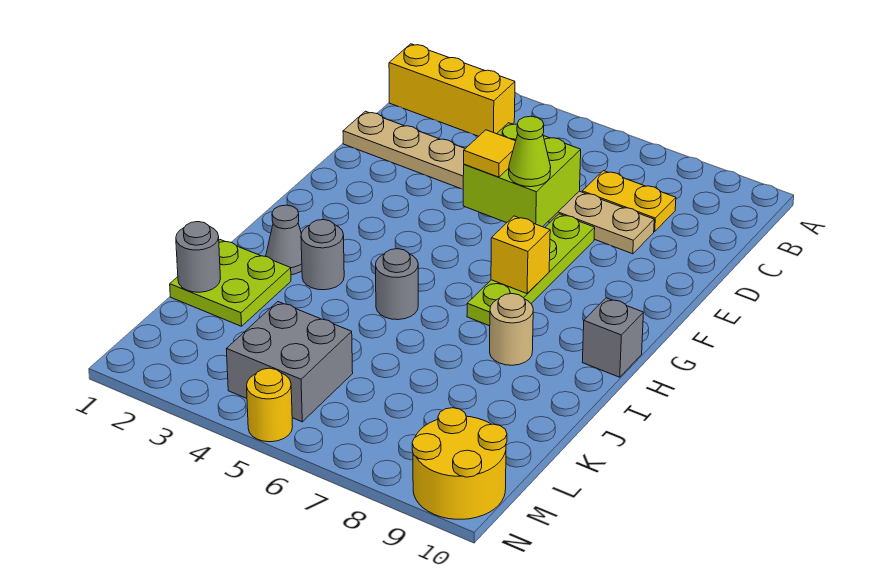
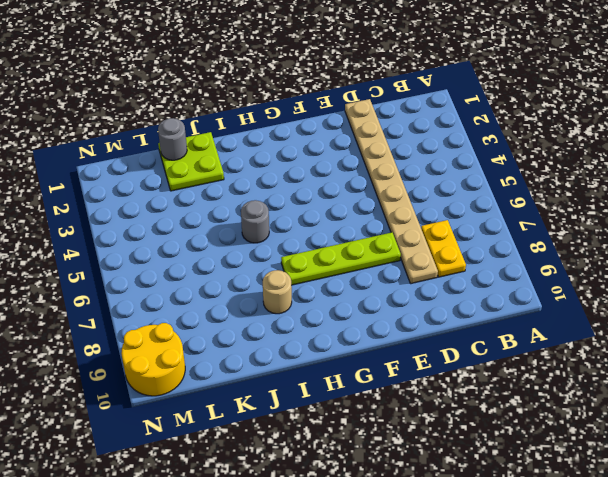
none -> yellow 1x3 brick [389,44,515,136]
none -> grey 1x1 brick [582,298,643,377]
none -> grey 1x1 cone [266,205,302,275]

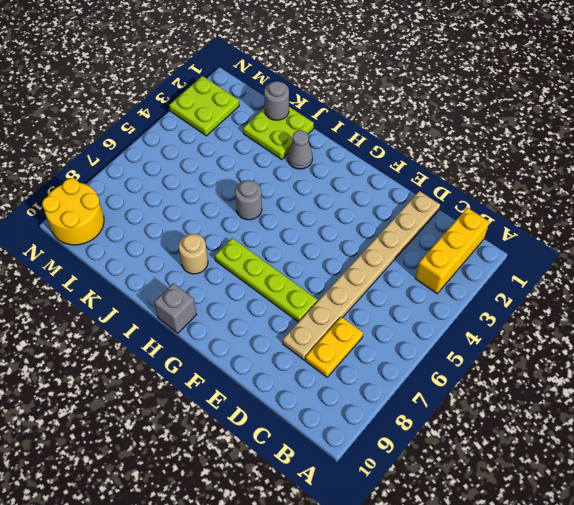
lime 2x2 plate [169,76,239,136] -> none
none -> grey 1x1 round brick [301,220,344,290]
none -> grey 2x2 brick [227,302,353,422]
none -> yellow 1x1 round brick [247,368,293,442]

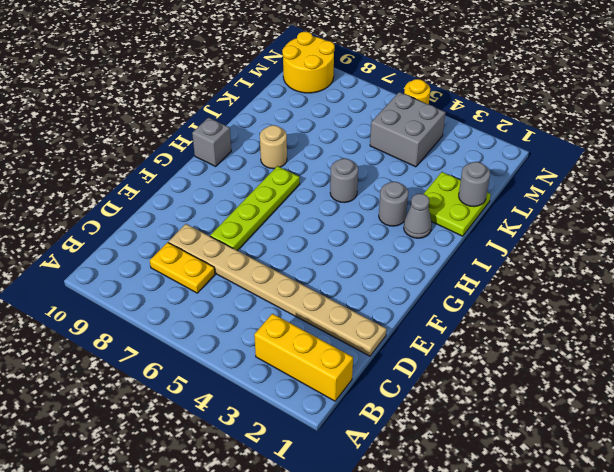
none -> lime 2x2 brick [463,123,581,227]
none -> yellow 1x1 brick [491,216,550,294]
none -> yellow 1x1 tile [464,130,516,177]

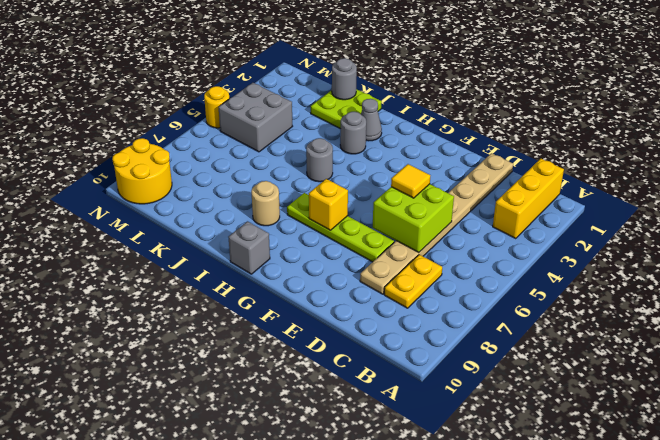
none -> lime 1x1 cone [509,116,551,187]

